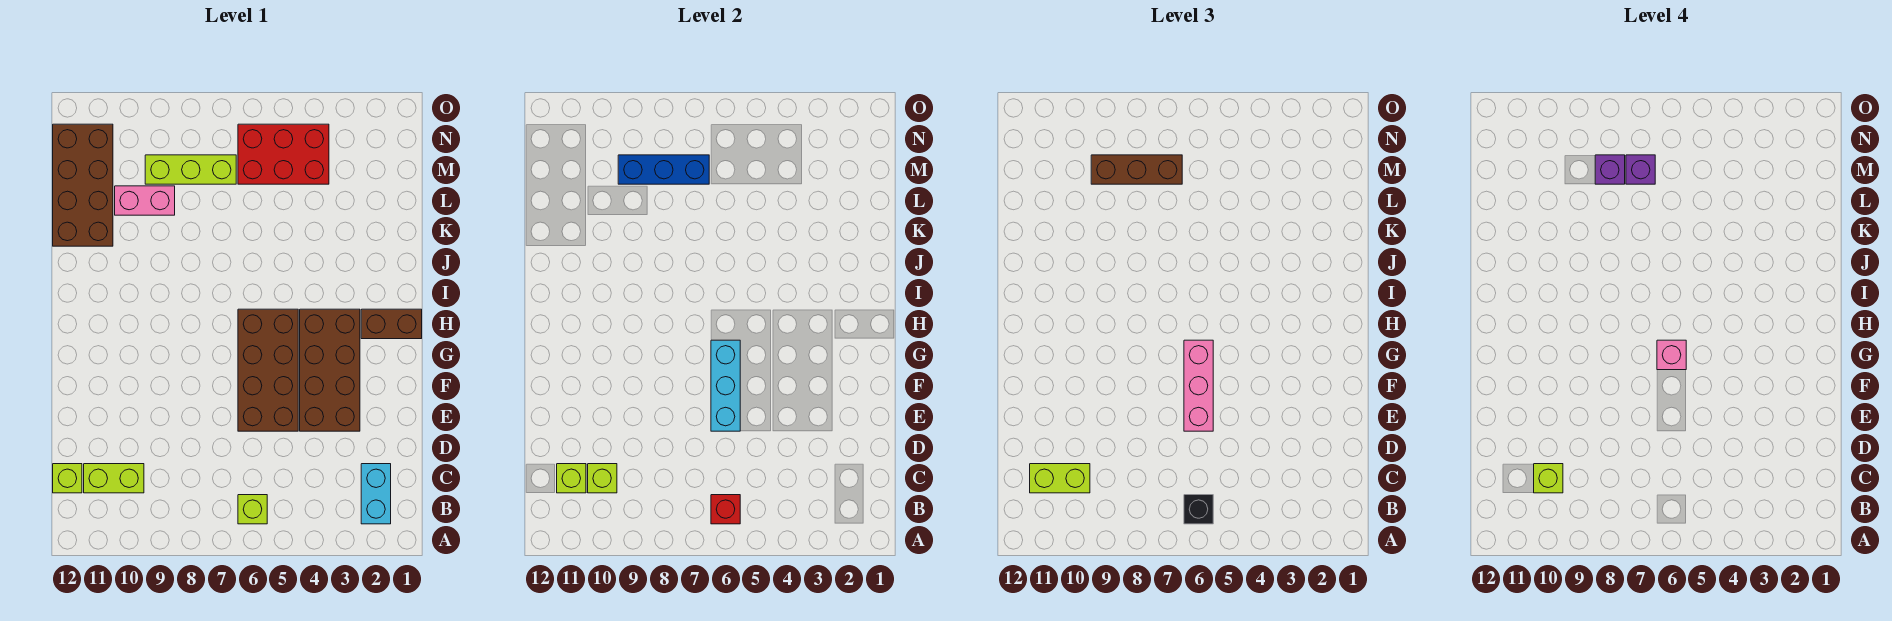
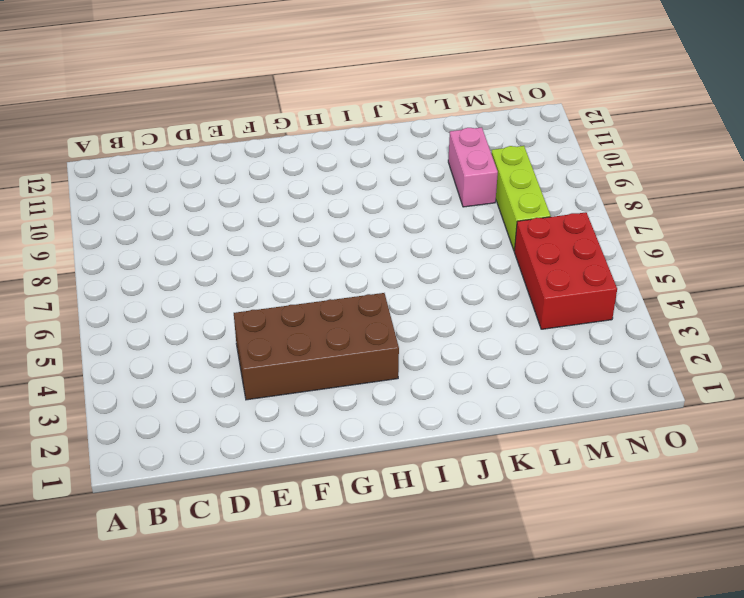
none -> cyan 1x2 brick [361,464,391,524]
none -> lime 1x1 brick [238,495,267,524]
none -> lime 1x2 brick [84,464,144,493]

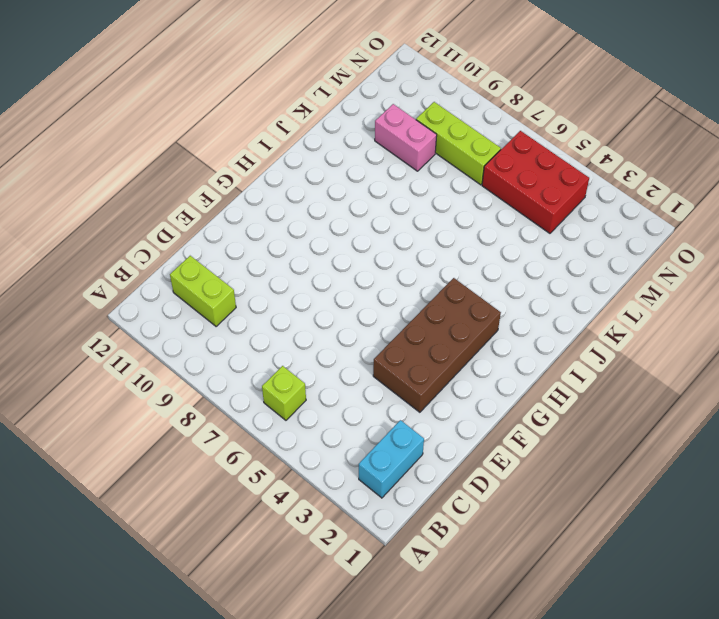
none -> lime 1x1 brick [53,464,82,493]
none -> brown 2x4 brick [238,309,298,431]
none -> brown 1x2 brick [361,309,422,339]

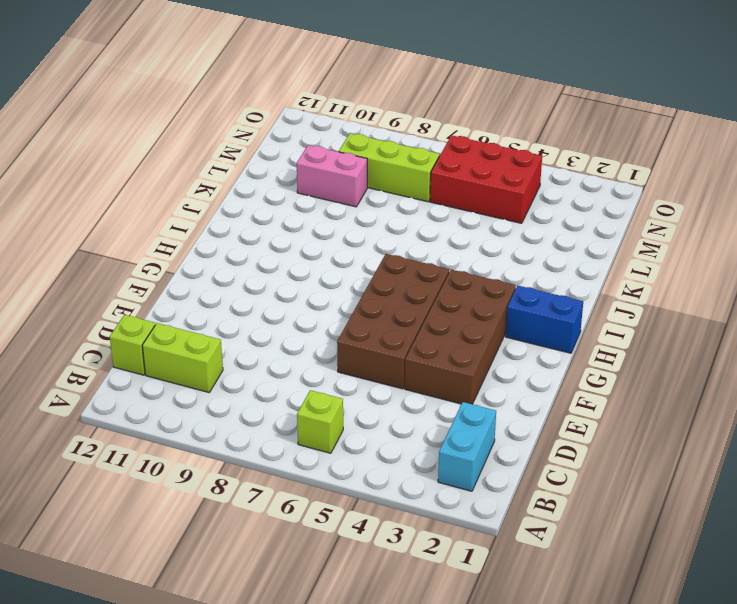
blue 1x2 brick [506,286,583,353] -> brown 1x2 brick [361,309,422,339]
none -> brown 2x4 brick [53,124,113,246]
none -> red 1x1 brick [711,495,740,524]
none -> lime 1x1 brick [588,464,617,493]

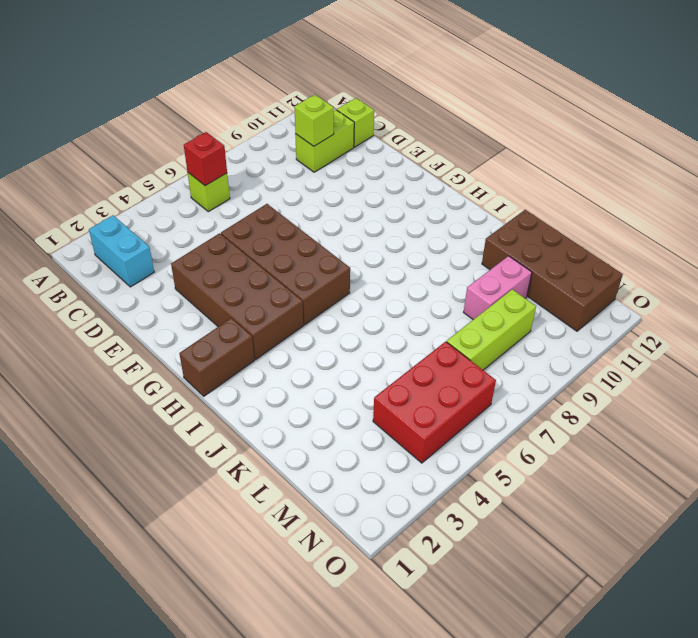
none -> lime 1x1 brick [557,464,586,493]
none -> cyan 1x3 brick [711,340,740,431]
none -> blue 1x3 brick [618,155,709,184]

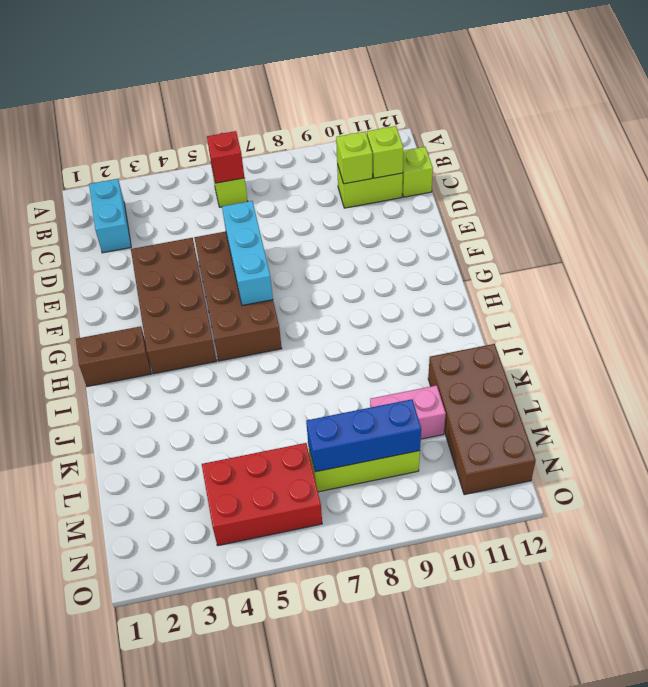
none -> black 1x1 brick [1184,495,1213,524]
none -> lime 1x2 brick [1030,464,1090,493]
none -> pink 1x3 brick [1184,340,1213,431]

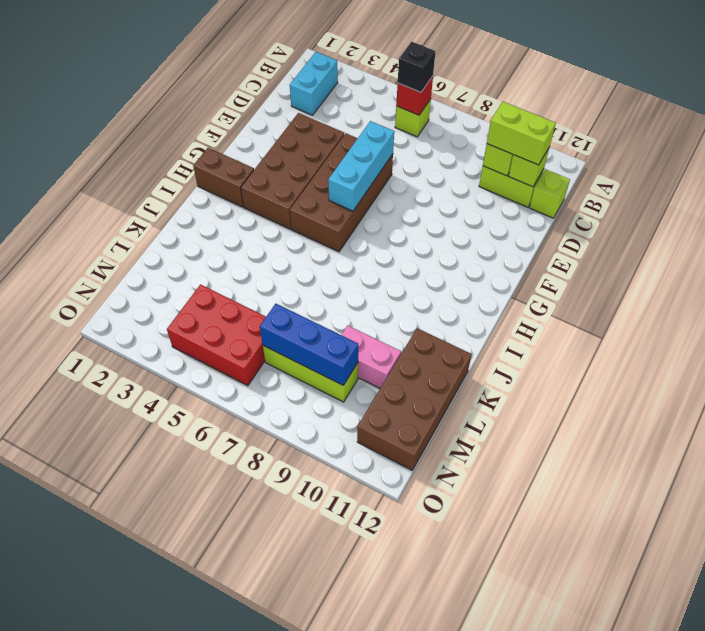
none -> pink 1x3 brick [1184,340,1213,431]
none -> brown 1x3 brick [1091,155,1182,184]
none -> lime 1x1 brick [1534,464,1563,493]

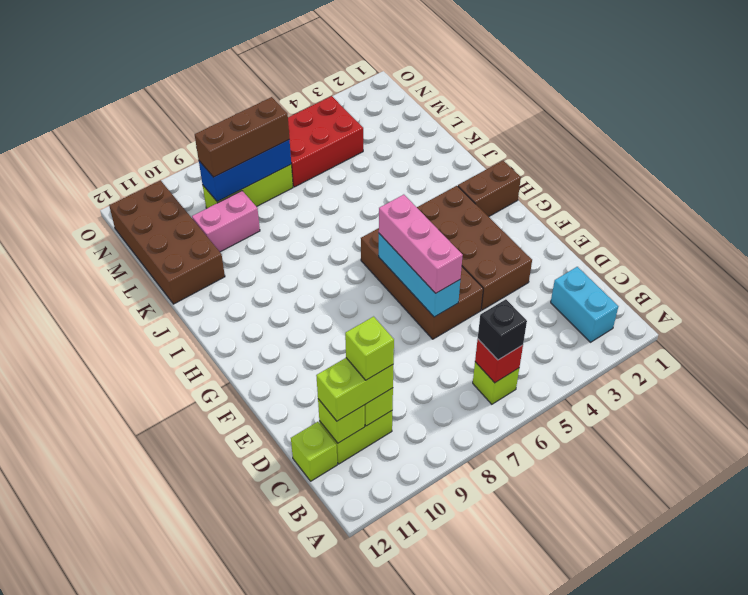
none -> pink 1x1 brick [1657,340,1686,370]
none -> purple 1x1 brick [1626,155,1655,184]
none -> purple 1x1 brick [1595,155,1625,184]

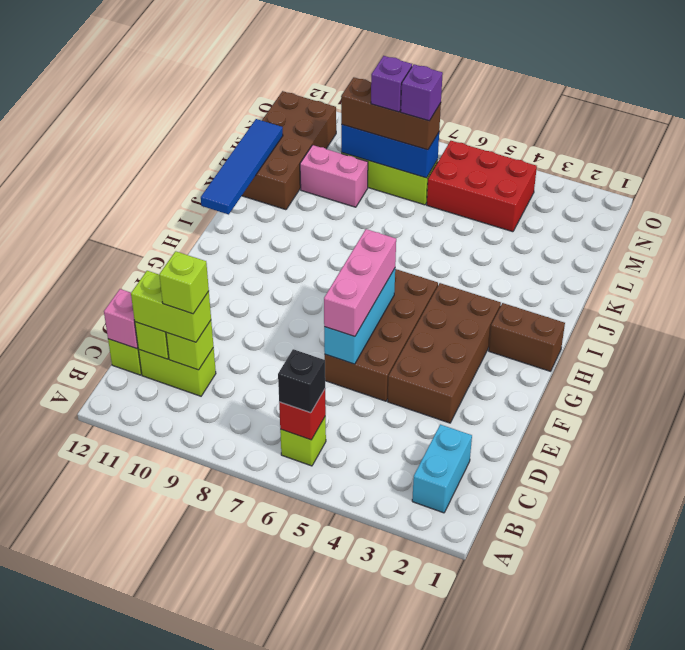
pink 1x1 brick [104,289,138,349] -> pink 1x1 brick moved to [1657,340,1686,370]
blue 1x4 tile [201,119,283,214] -> none

